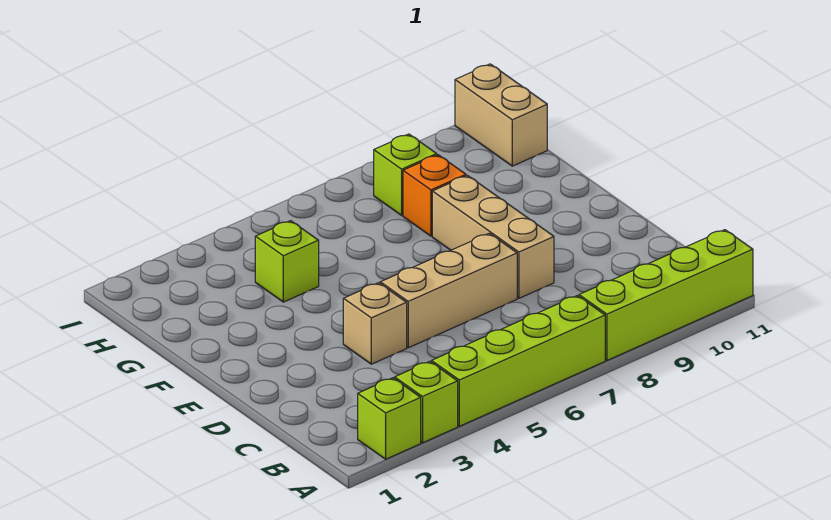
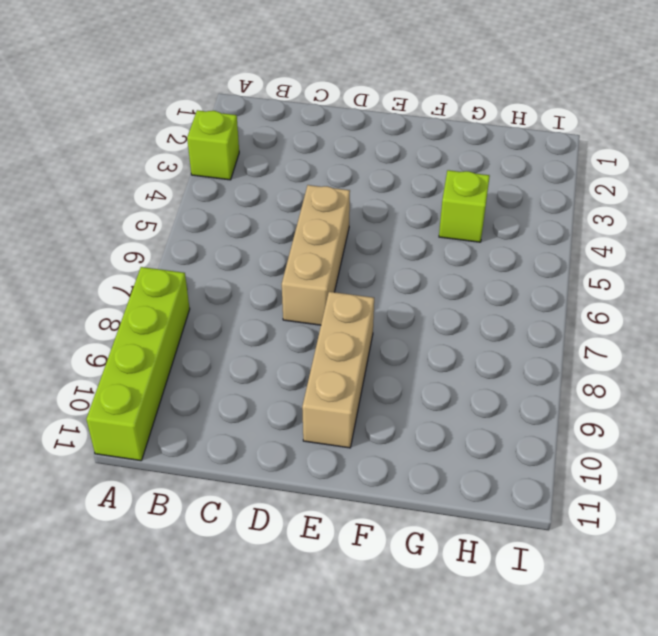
tan 1x3 brick [302,292,374,448] -> tan 1x3 brick turned to [432,176,554,298]
none -> lime 1x1 brick [358,378,421,459]
none -> lime 1x4 brick [431,295,605,426]

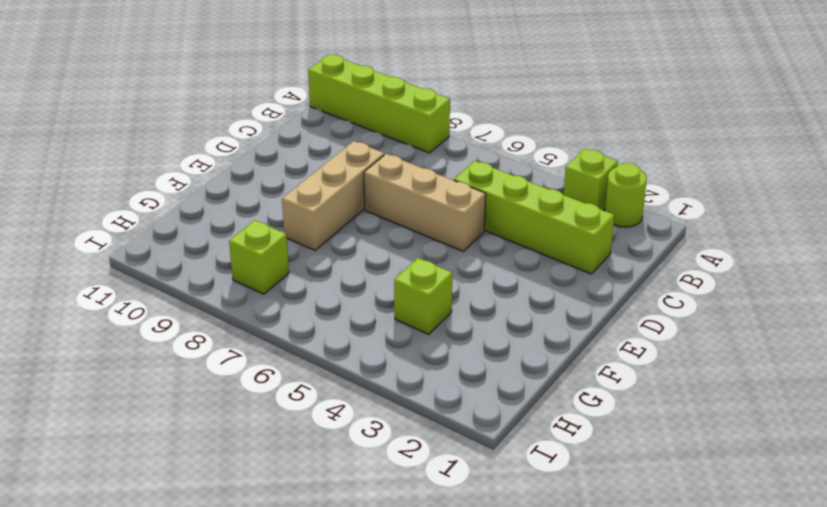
lime 1x1 round brick [605,163,647,227] -> lime 1x1 brick [358,378,421,459]
lime 1x4 brick [454,161,614,274] -> lime 1x4 brick moved to [431,295,605,426]
none -> tan 1x1 brick [343,283,407,364]
none -> orange 1x1 brick [403,155,466,236]

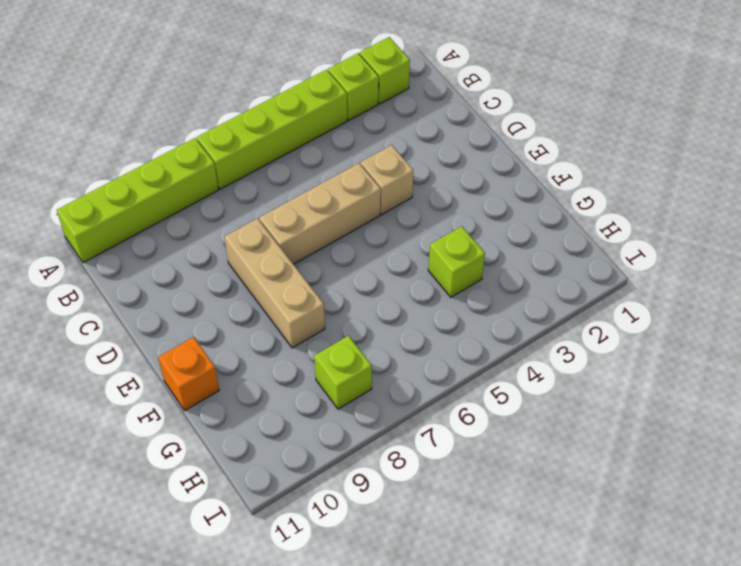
orange 1x1 brick [158,337,219,410] -> orange 1x1 brick moved to [403,155,466,236]
none -> tan 1x2 brick [455,64,547,166]

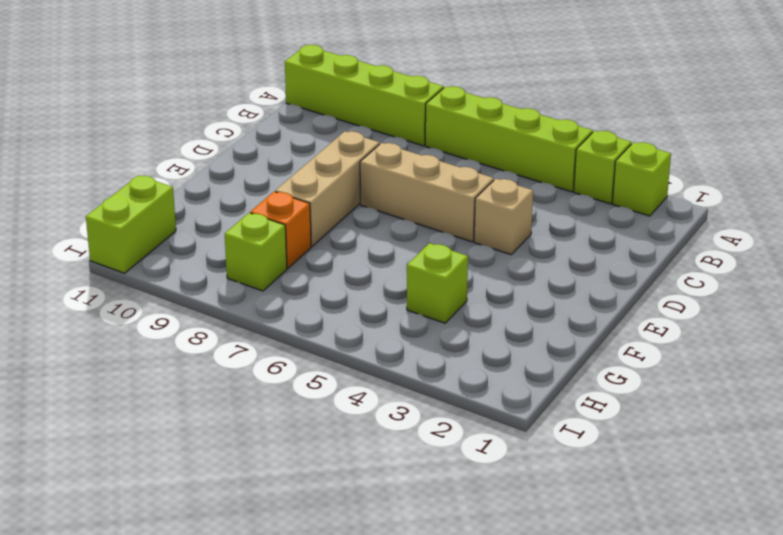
lime 1x2 brick [86,175,176,273] -> tan 1x2 brick [455,64,547,166]

